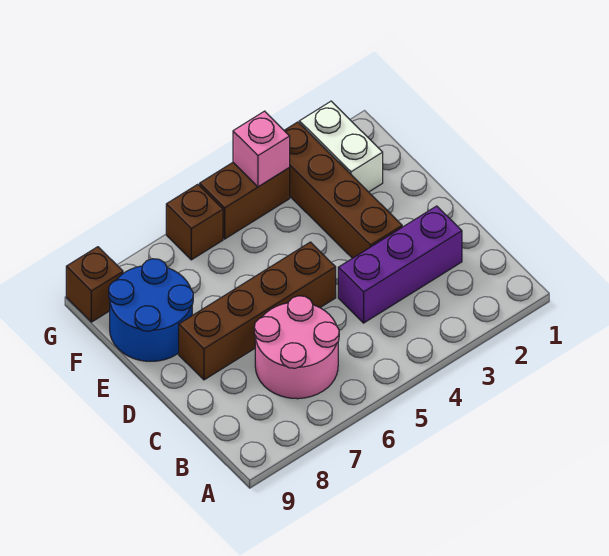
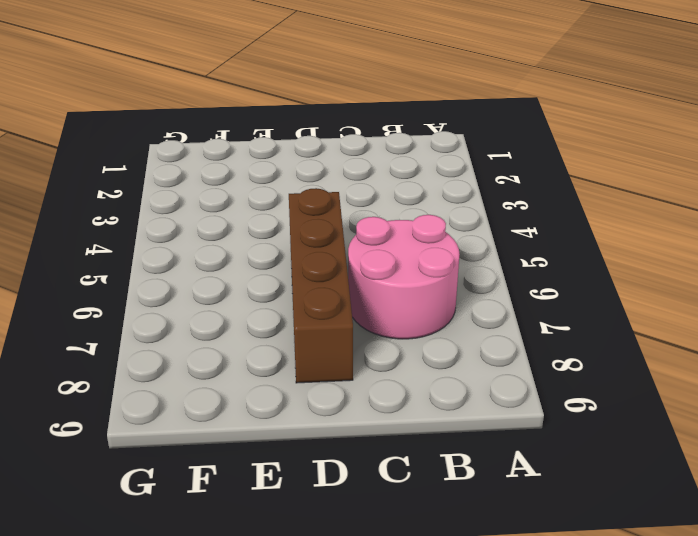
none -> purple 1x3 brick [338,206,462,323]
none -> brown 1x4 brick [284,122,402,258]

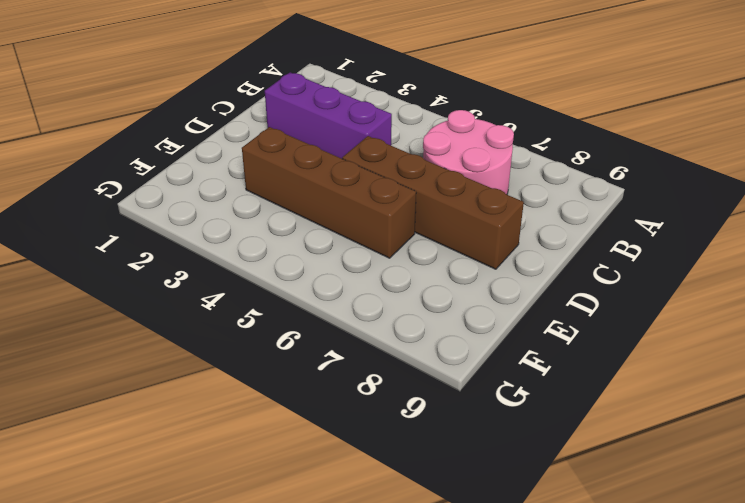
brown 1x4 brick [242,127,416,258] -> brown 1x4 brick turned to [284,122,402,258]
none -> blue 2x2 round brick [109,259,193,361]
none -> white 1x2 brick [299,101,383,192]

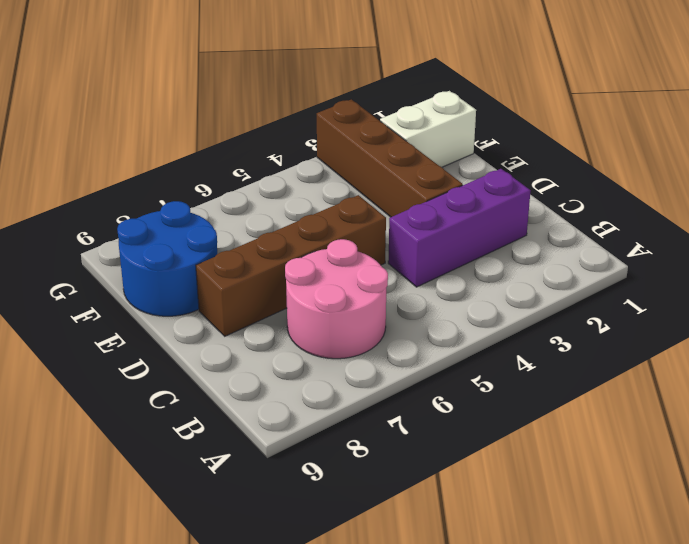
white 1x2 brick [380,91,476,167] -> white 1x2 brick turned to [299,101,383,192]
none -> brown 1x2 brick [200,163,290,239]
none -> brown 1x1 brick [166,184,223,260]

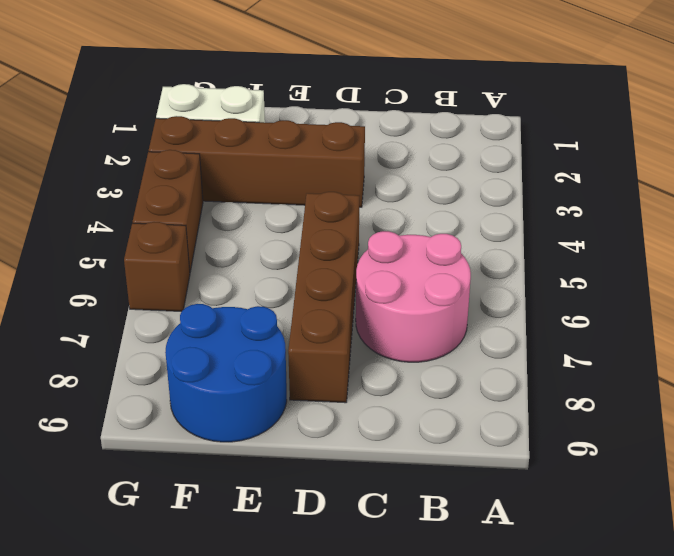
none -> purple 1x3 brick [338,206,462,323]
none -> brown 1x1 brick [66,247,123,322]

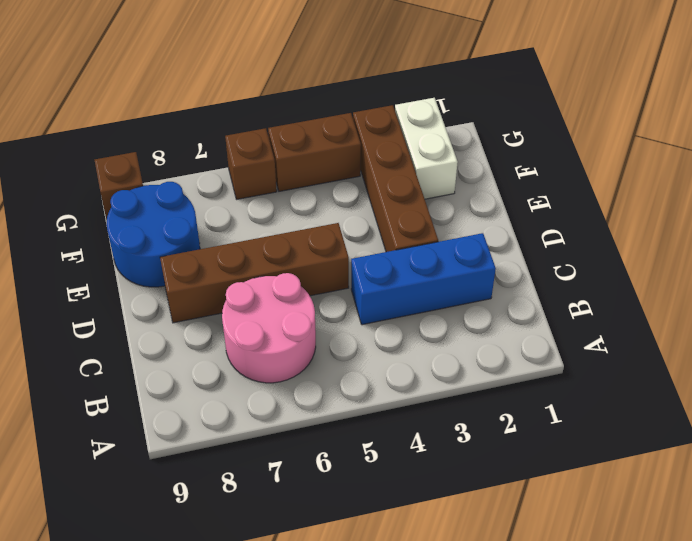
blue 1x3 brick [351,233,496,325] -> purple 1x3 brick [338,206,462,323]
none -> pink 1x1 brick [233,111,290,187]

